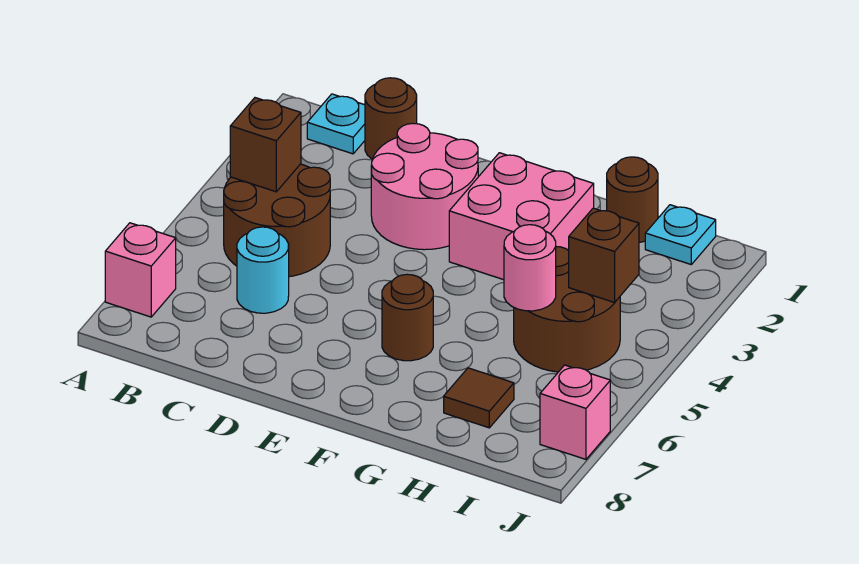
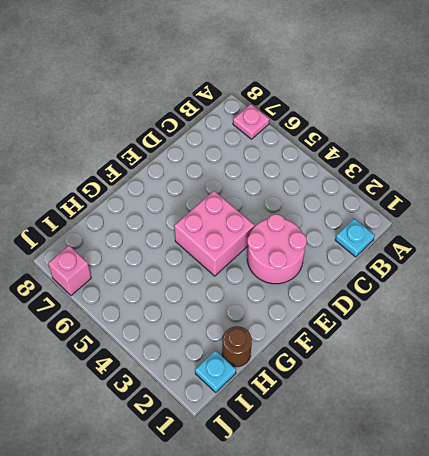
pink 1x1 plate [233,104,269,139] -> pink 1x1 brick [105,223,176,317]
pink 2x2 brick [174,191,255,276] -> pink 2x2 brick moved to [449,153,594,280]
none -> brown 2x2 round brick [224,164,330,277]
none -> brown 1x1 round brick [365,78,417,159]
none -> cyan 1x1 round brick [237,227,289,313]

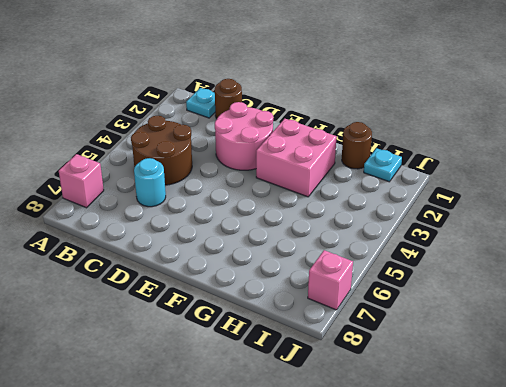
none -> brown 1x1 round brick [382,274,433,361]
none -> brown 2x2 round brick [514,247,620,372]
none -> brown 1x1 tile [444,368,514,428]

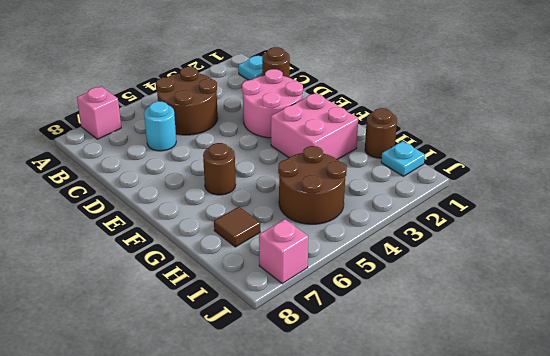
none -> brown 1x1 brick [230,98,301,192]
none -> pink 1x1 round brick [504,225,556,311]
none -> brown 1x1 brick [569,208,639,303]

